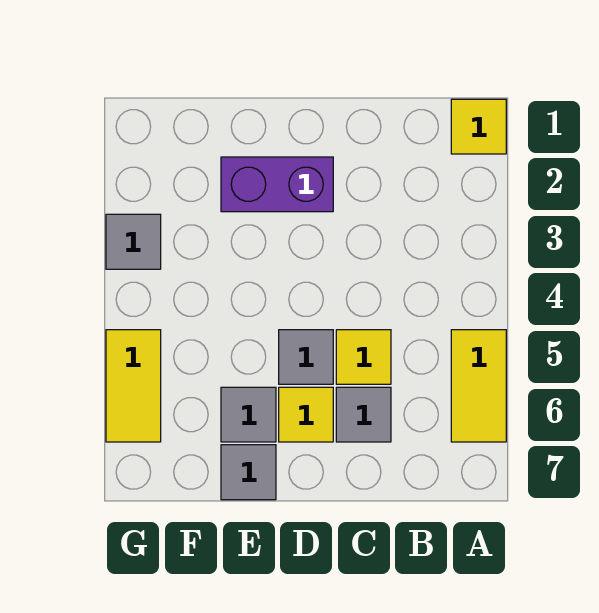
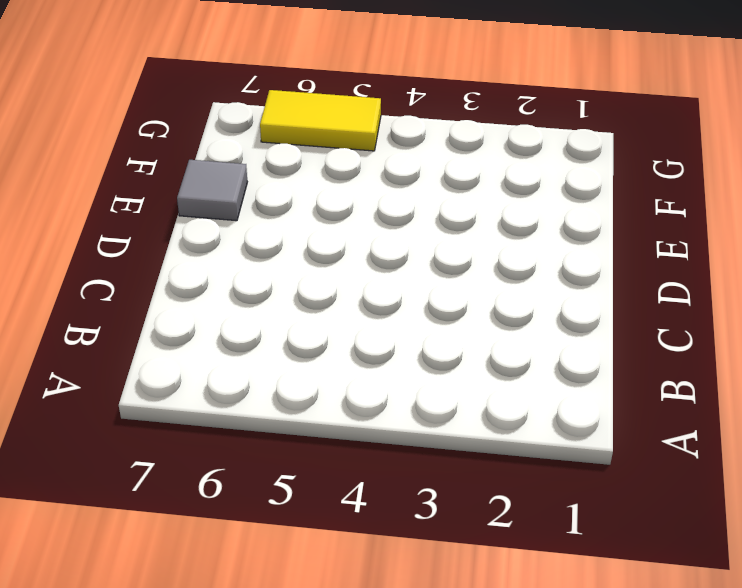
none -> yellow 1x1 tile [451,99,506,154]
none -> yellow 1x2 tile [451,330,506,442]

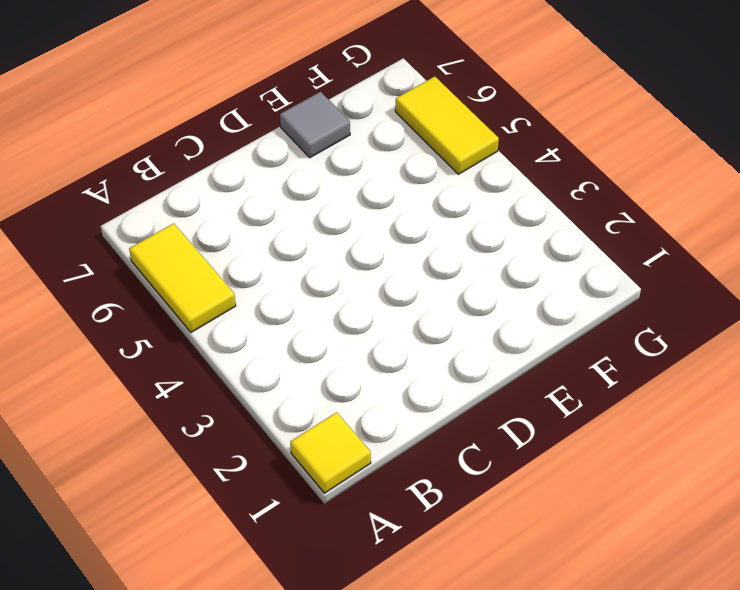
none -> yellow 1x1 tile [336,330,391,384]
none -> grey 1x1 tile [336,387,391,442]

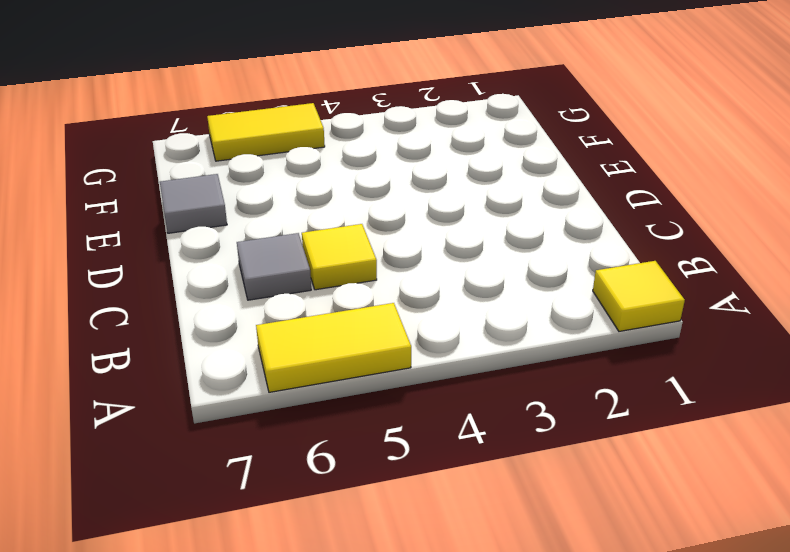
none -> purple 1x2 brick [221,157,333,212]
none -> grey 1x1 tile [279,330,333,384]

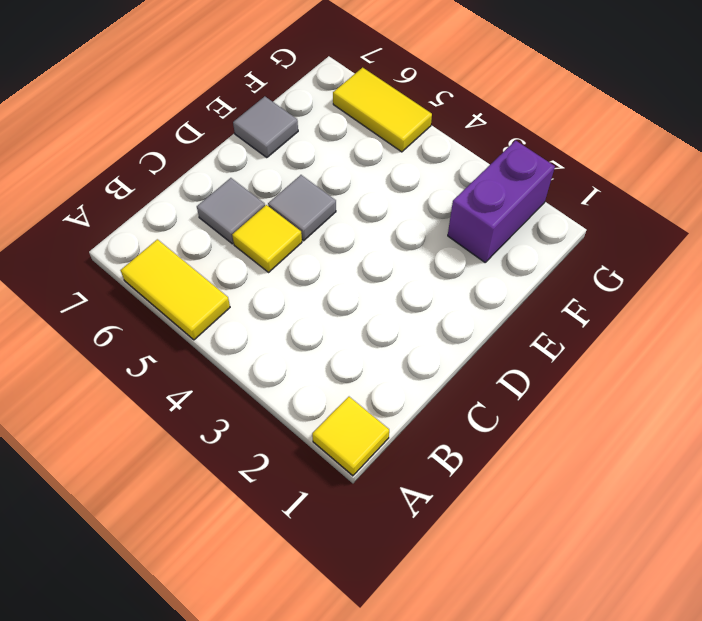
purple 1x2 brick [448,140,555,262] -> purple 1x2 brick moved to [221,157,333,212]
none -> yellow 1x1 tile [279,387,333,442]
none -> grey 1x1 tile [221,387,276,442]

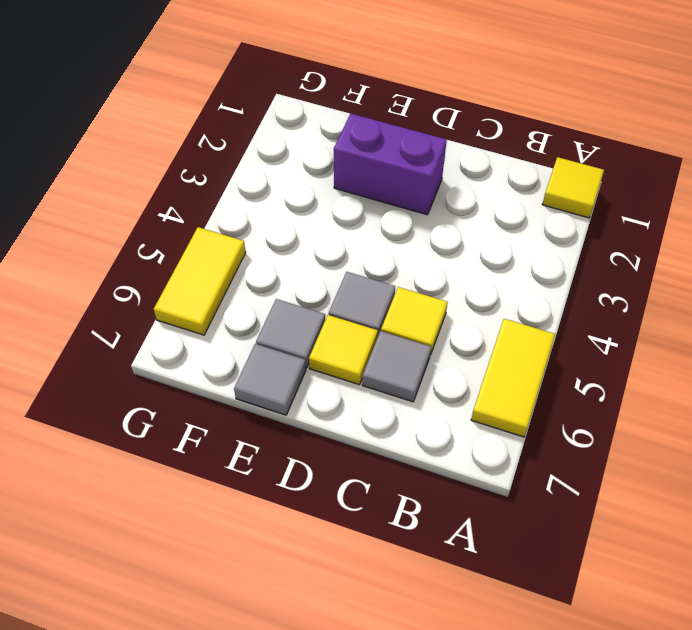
none -> grey 1x1 tile [106,214,161,269]

